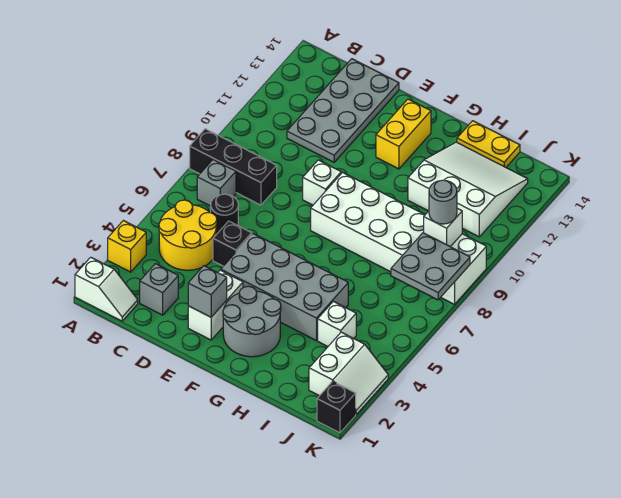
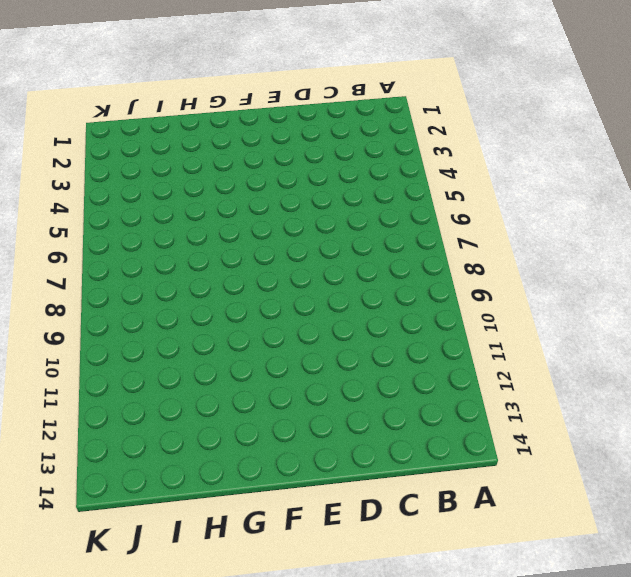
none -> white 1x2 slope [75,257,138,321]
none -> yellow 1x1 brick [108,221,146,272]
none -> black 1x3 brick [190,129,277,205]

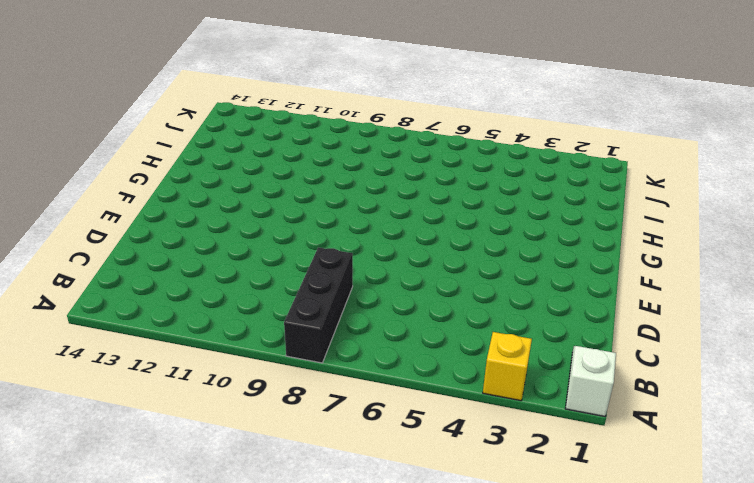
none -> yellow 2x2 round brick [159,200,217,270]
none -> grey 1x1 brick [197,160,236,206]
none -> grey 1x1 brick [140,264,178,315]

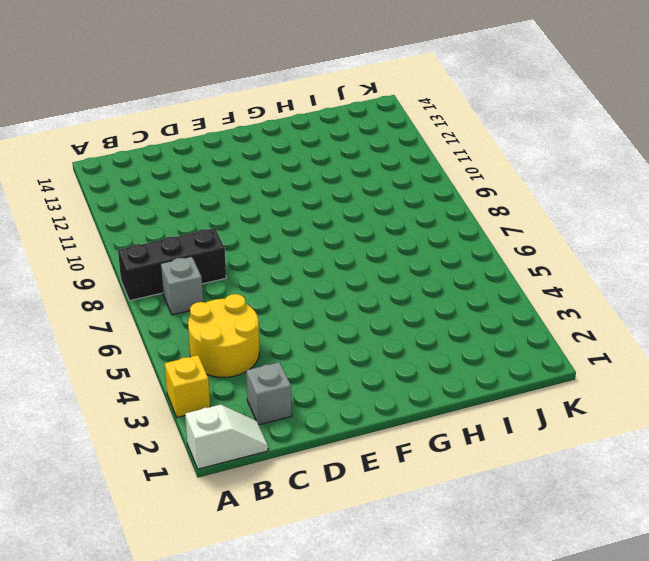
none -> black 1x1 round brick [211,194,238,234]
none -> grey 2x4 plate [287,59,399,162]
none -> black 1x1 brick [213,221,252,266]

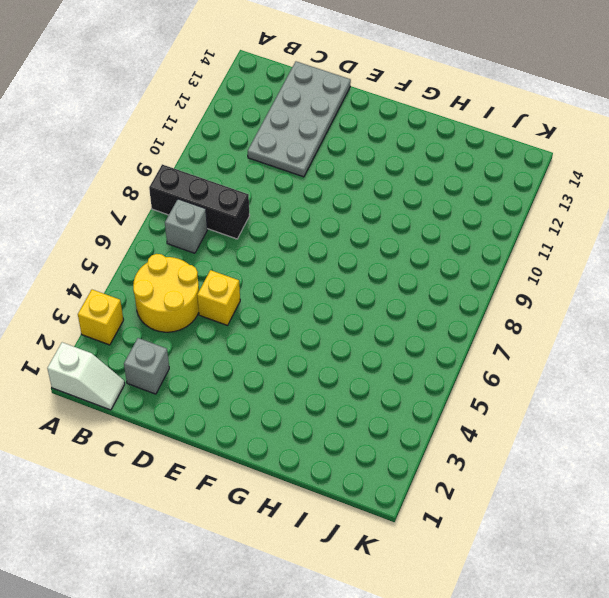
yellow 1x1 brick [197,270,240,325] -> black 1x1 brick [213,221,252,266]
none -> black 1x1 round brick [211,194,238,234]
none -> white 1x2 brick [188,270,243,340]
none -> grey 2x4 brick [221,234,348,341]

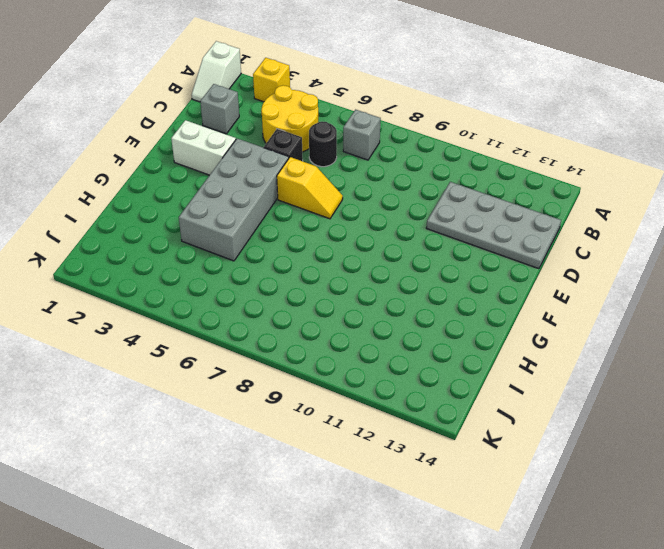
yellow 1x2 slope [277,157,343,219] -> none
none -> black 1x3 brick [190,129,277,205]
none -> white 1x1 brick [303,160,341,205]
none -> grey 2x2 round brick [223,286,281,357]

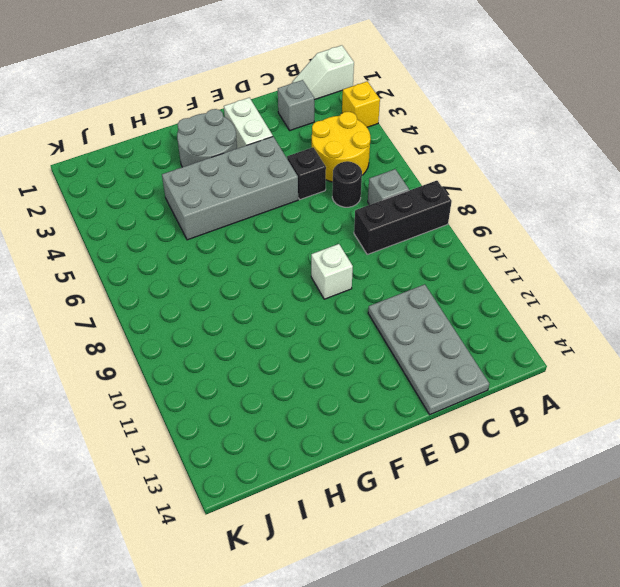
none -> white 2x6 brick [311,172,486,304]
none -> yellow 1x2 brick [376,99,431,169]
none -> white 3x3 slope [408,142,528,237]

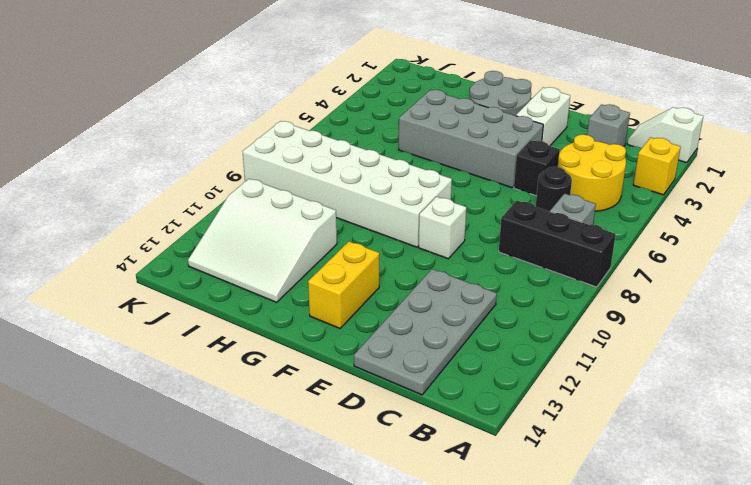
none -> yellow 1x2 plate [457,121,520,167]
none -> white 1x1 brick [318,301,356,346]
none -> white 2x2 slope [309,332,388,414]

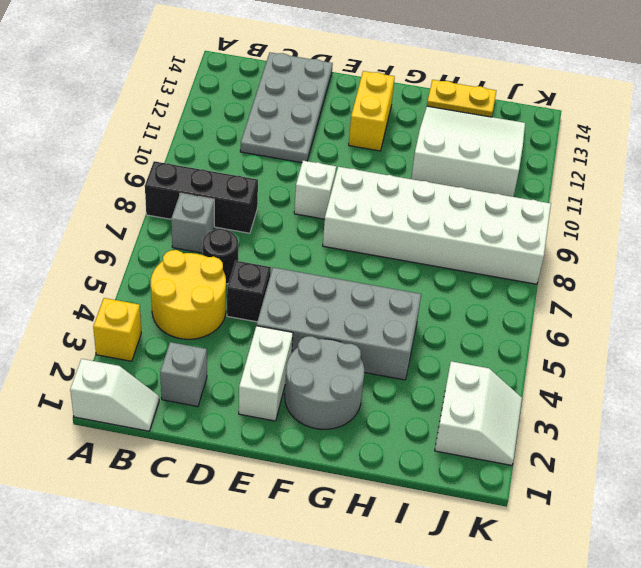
none -> white 1x1 brick [318,301,356,346]
none -> black 1x1 brick [317,381,356,433]
none -> grey 1x1 brick [188,266,227,317]

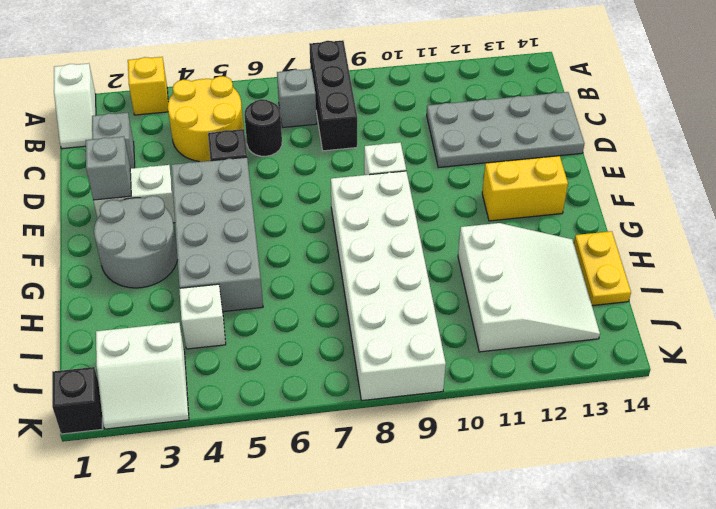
none -> grey 2x2 plate [391,233,470,300]
none -> white 1x1 brick [424,208,462,247]
none -> grey 1x1 round brick [429,180,457,224]

